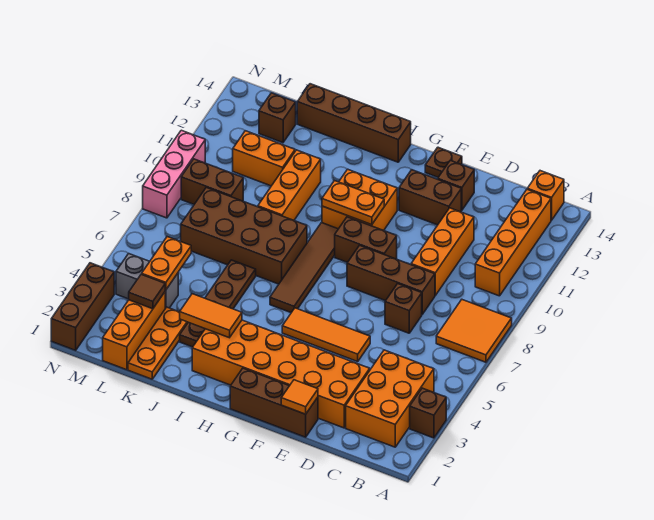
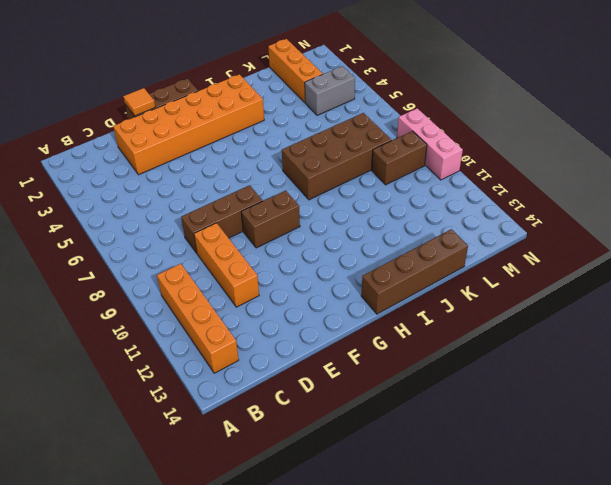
none -> brown 1x1 brick [410,388,446,438]
none -> orange 2x2 tile [436,300,512,362]
none -> orange 2x3 brick [346,350,434,447]
none -> orange 1x1 brick [527,171,564,220]

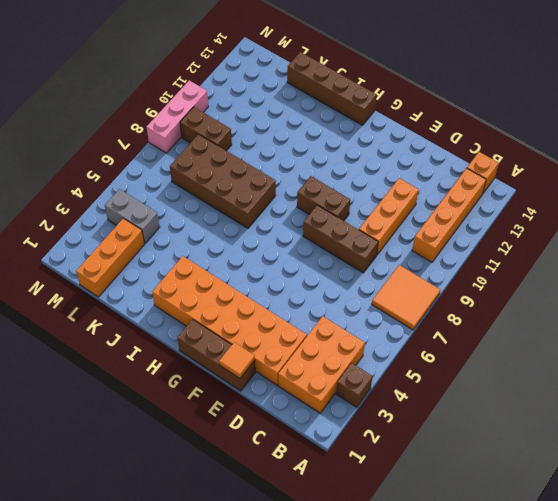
none -> brown 1x1 brick [385,284,422,333]
none -> orange 1x3 tile [282,308,370,362]
none -> brown 1x2 brick [399,170,461,225]
none -> brown 1x1 brick [438,160,474,210]

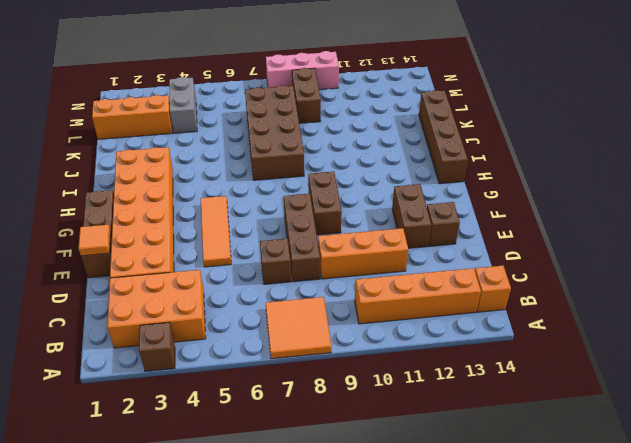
none -> brown 1x1 plate [425,147,462,177]
none -> orange 2x2 brick [322,169,397,231]
none -> brown 1x4 tile [270,223,338,313]
none -> brown 1x4 plate [180,260,256,347]

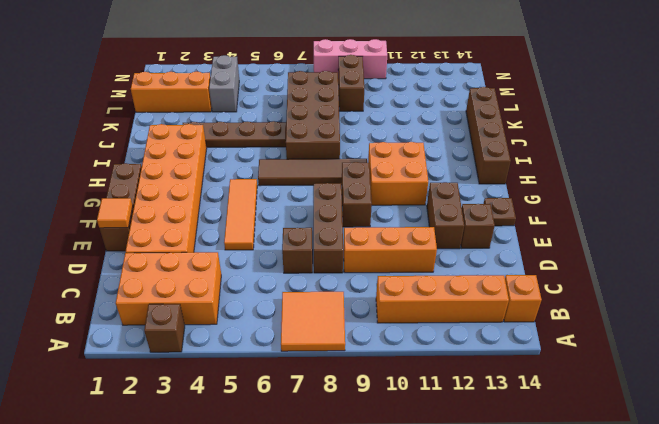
none -> orange 1x3 brick [258,150,321,220]
none -> orange 1x3 plate [128,307,188,379]
none -> orange 1x2 brick [233,131,295,186]
none -> brown 1x1 brick [259,93,296,143]

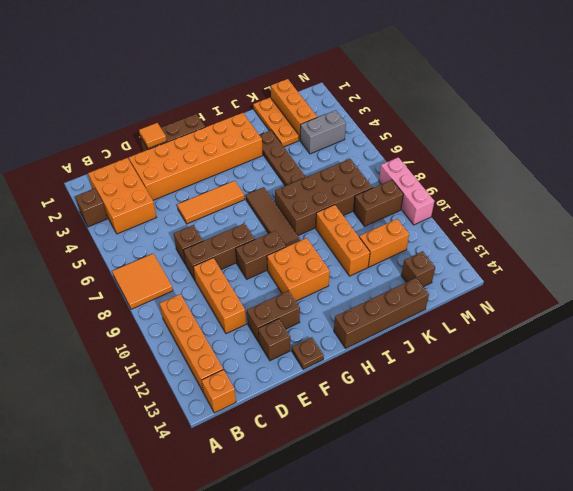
none -> brown 1x3 brick [51,263,114,350]
none -> orange 1x2 plate [322,181,384,225]
none -> orange 1x2 tile [180,294,242,338]
none -> brown 1x1 tile [129,274,165,309]

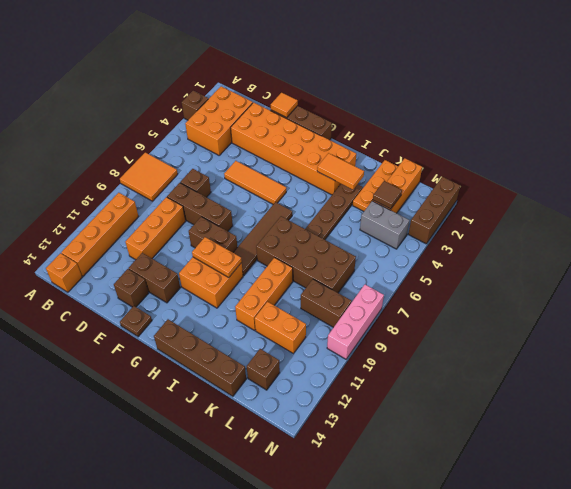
none -> orange 1x2 plate [142,237,191,290]

